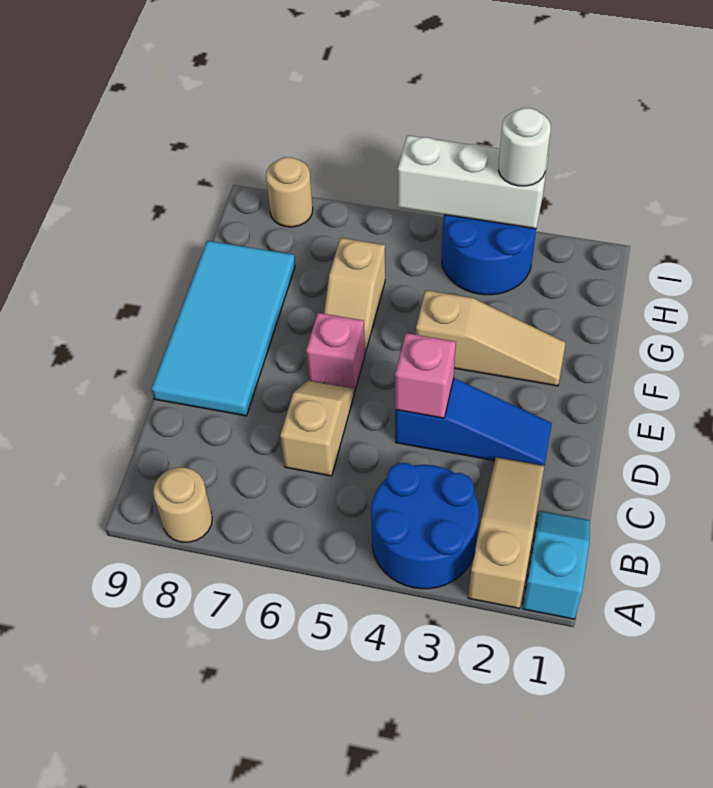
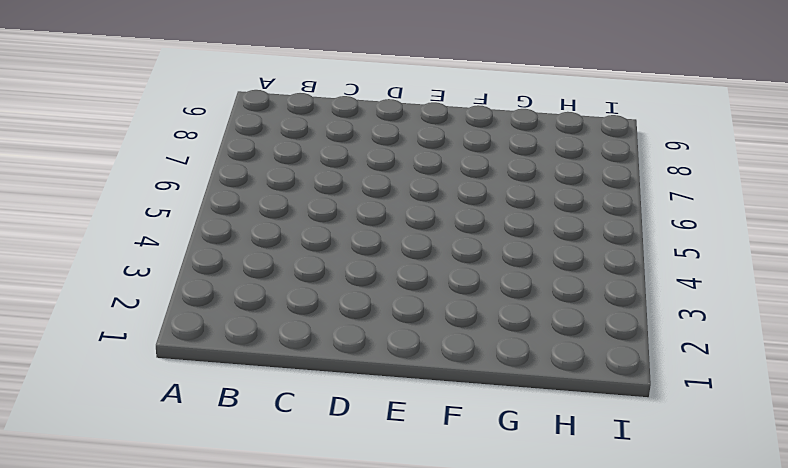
none -> cyan 1x2 slope [523,511,590,619]
none -> tan 1x3 slope [468,457,544,609]
none -> blue 2x2 round brick [371,463,479,589]

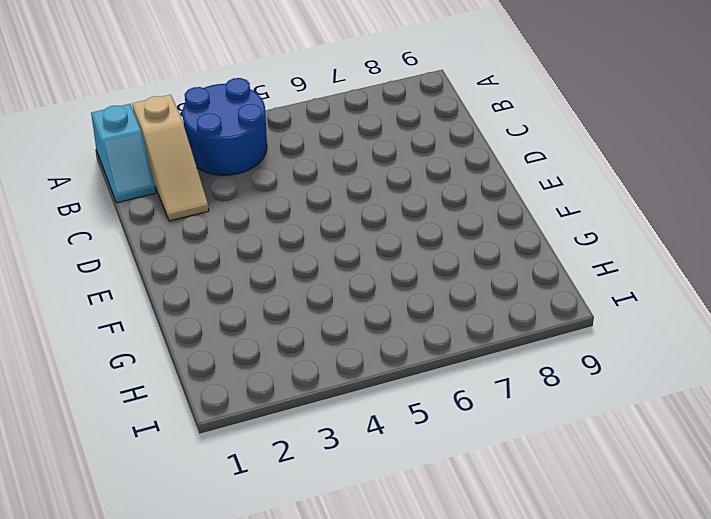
none -> tan 1x1 round brick [153,467,212,542]
none -> tan 1x2 slope [280,380,354,476]
none -> blue 1x3 slope [395,378,552,466]

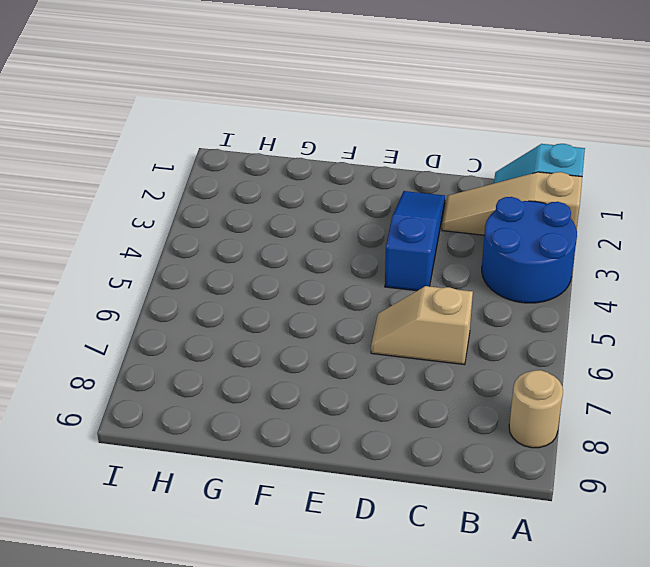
none -> cyan 2x4 tile [151,241,295,416]
none -> pink 1x1 brick [306,313,365,392]
none -> tan 1x3 slope [416,290,566,386]

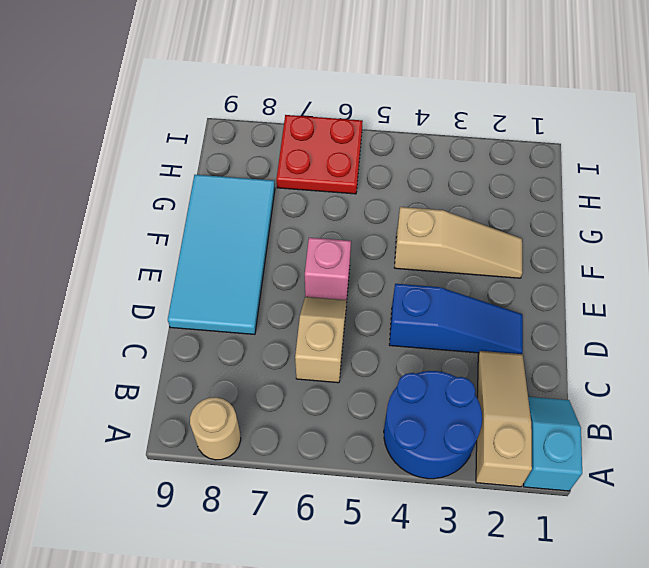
red 2x2 plate [276,115,363,194] -> none
none -> tan 1x2 slope [324,238,385,353]
none -> blue 2x2 round brick [442,215,536,295]
none -> tan 1x1 round brick [266,157,313,227]

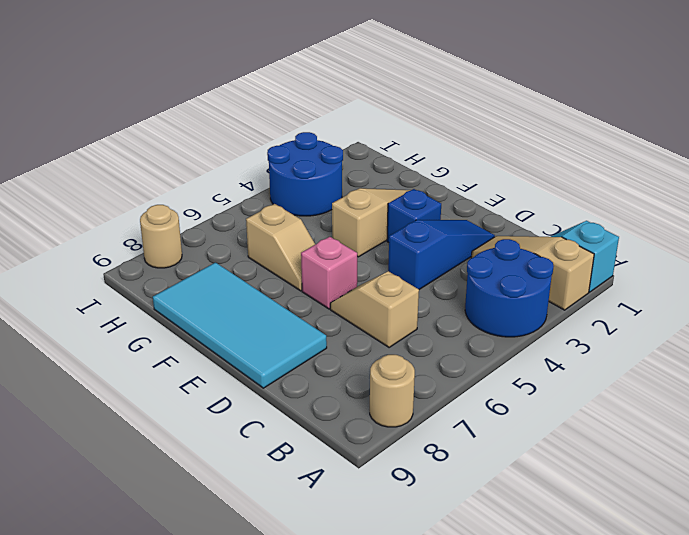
blue 1x1 brick [387,189,441,242] -> none
none -> pink 1x1 brick [395,333,456,418]
none -> white 1x3 brick [398,135,548,229]
none -> white 1x1 round brick [499,108,551,186]

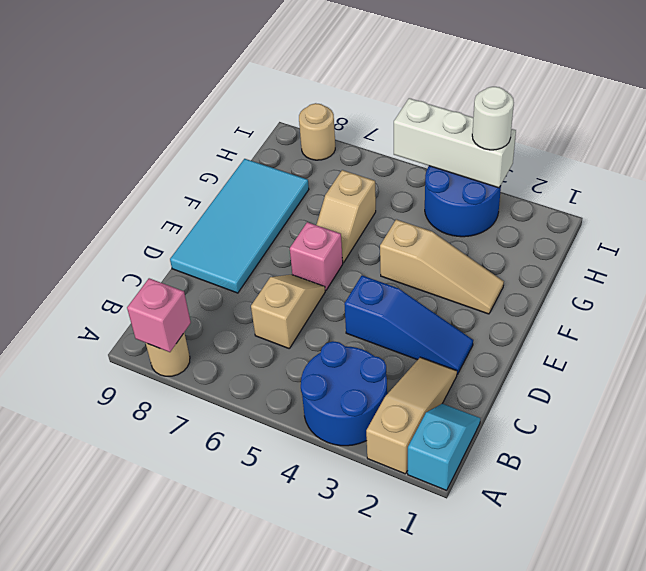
pink 1x1 brick [127,278,191,352] -> pink 1x1 brick moved to [395,333,456,418]

